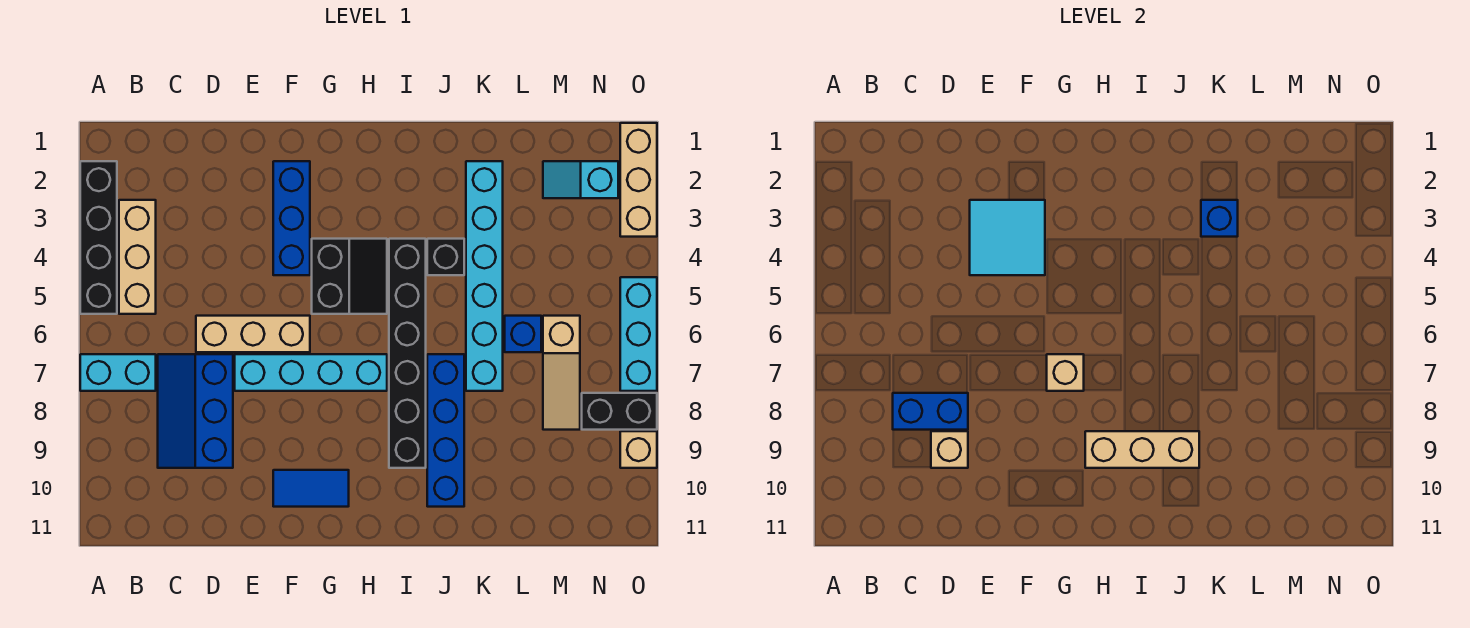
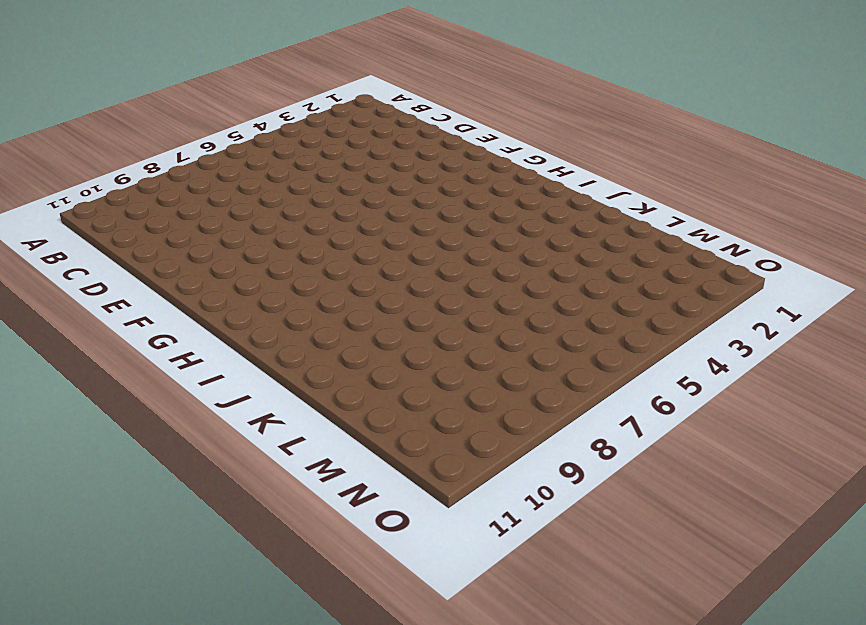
none -> black 1x4 brick [80,161,117,314]
none -> cyan 1x2 brick [80,354,156,391]
none -> tan 1x3 brick [119,200,156,314]

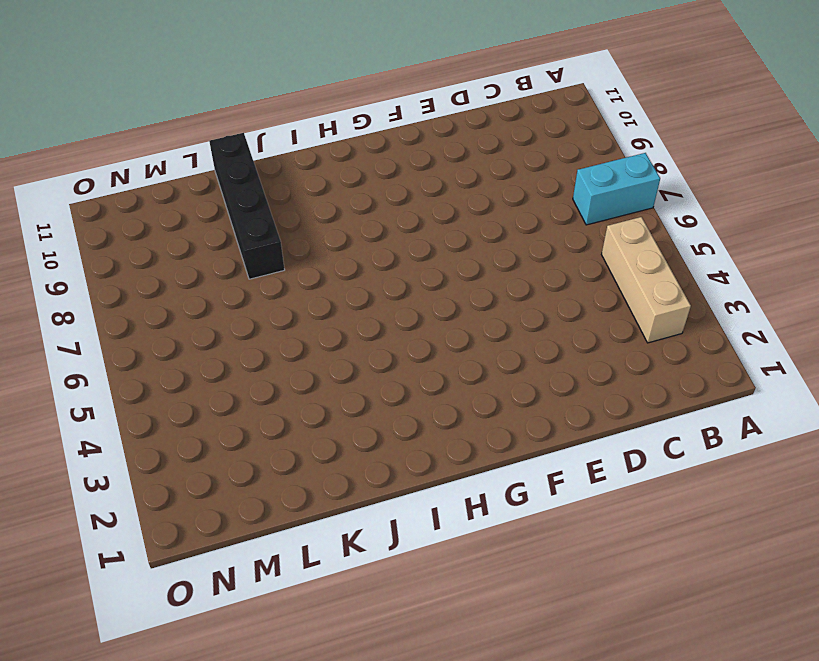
black 1x4 brick [209,133,285,279] -> black 1x4 brick moved to [80,161,117,314]
none -> blue 2x3 slope [158,354,233,468]
none -> tan 1x3 brick [196,316,310,352]
none -> cyan 1x4 brick [235,354,387,391]

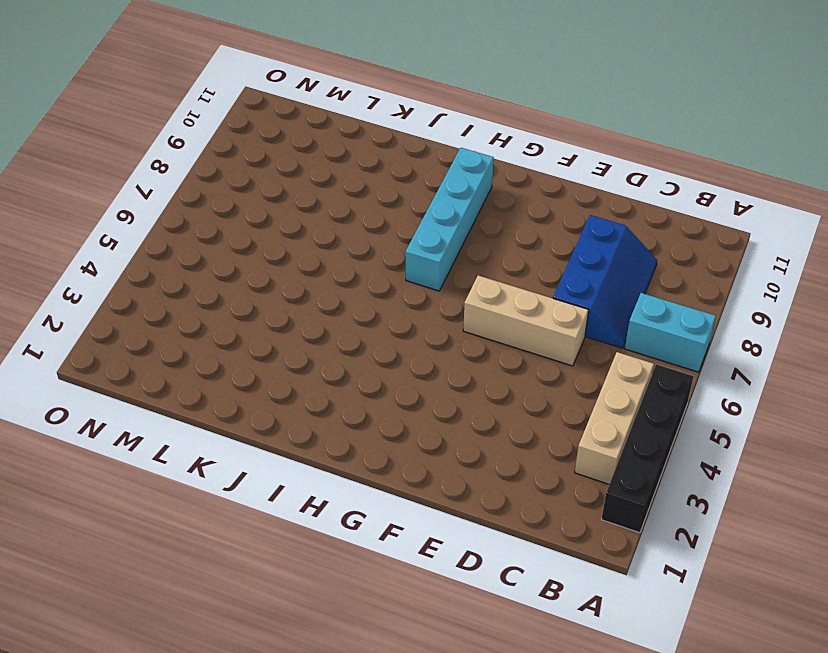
cyan 1x4 brick [405,148,494,291] -> cyan 1x4 brick turned to [235,354,387,391]
none -> blue 1x3 brick [273,161,310,275]
none -> blue 1x2 tile [273,470,349,507]
none -> black 2x2 slope [312,239,387,314]

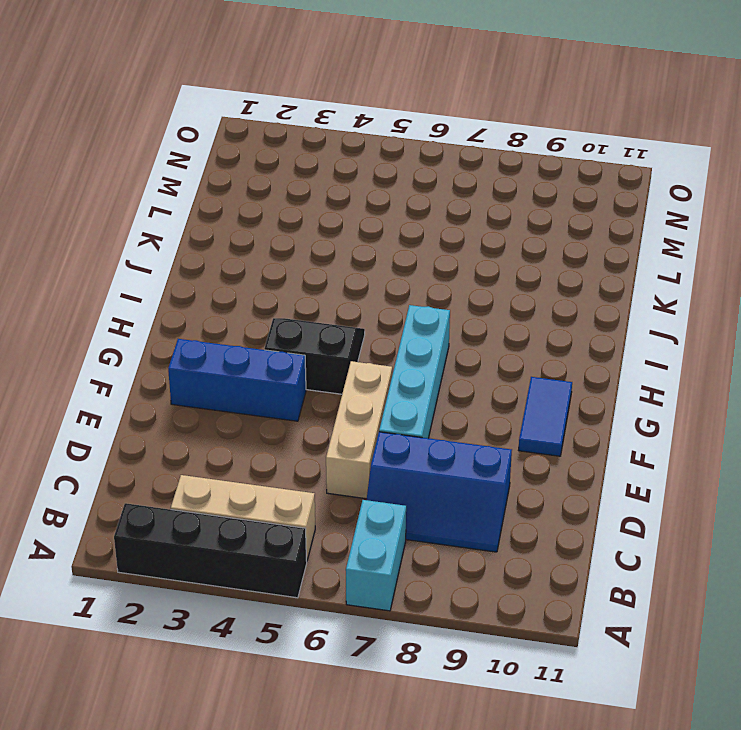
none -> black 1x6 brick [389,239,426,468]
none -> black 1x1 brick [427,239,464,275]
none -> blue 1x4 brick [427,354,464,507]

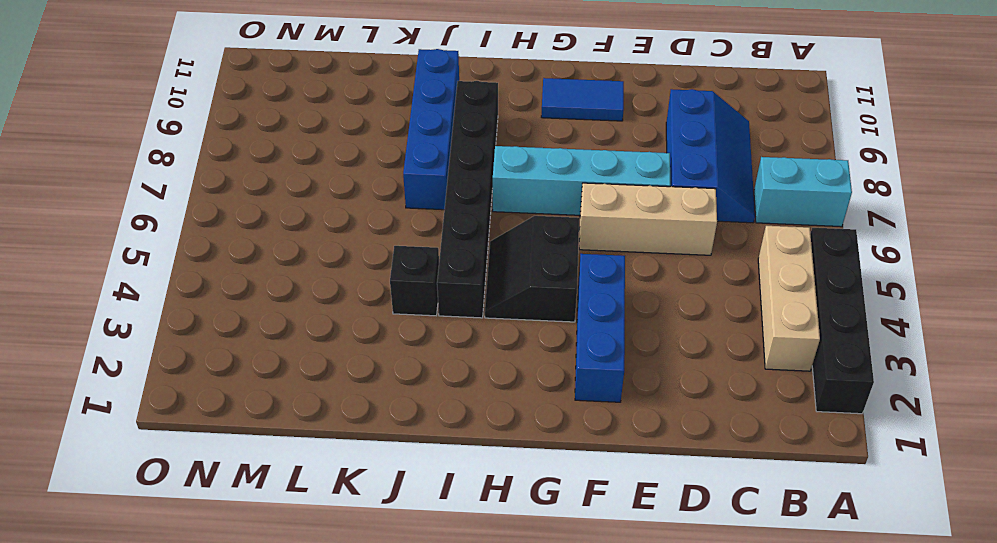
none -> cyan 1x6 brick [466,161,503,391]
none -> blue 1x1 brick [505,316,541,352]
none -> cyan 1x2 slope [543,161,618,198]

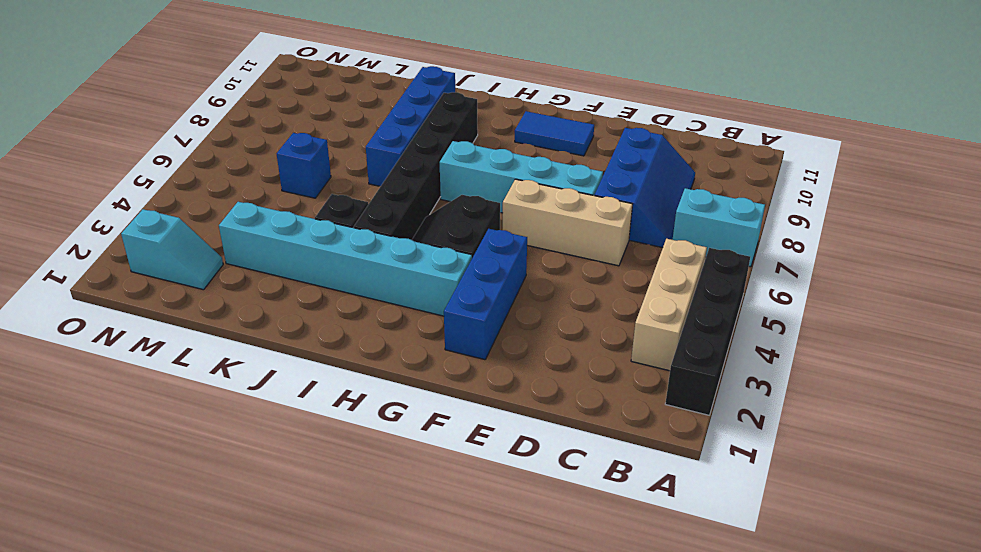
cyan 1x6 brick [219,202,472,316] -> cyan 1x6 brick turned to [466,161,503,391]
none -> tan 1x3 slope [543,316,580,430]
none -> black 1x2 brick [582,393,657,430]
none -> tan 1x3 brick [620,123,657,237]

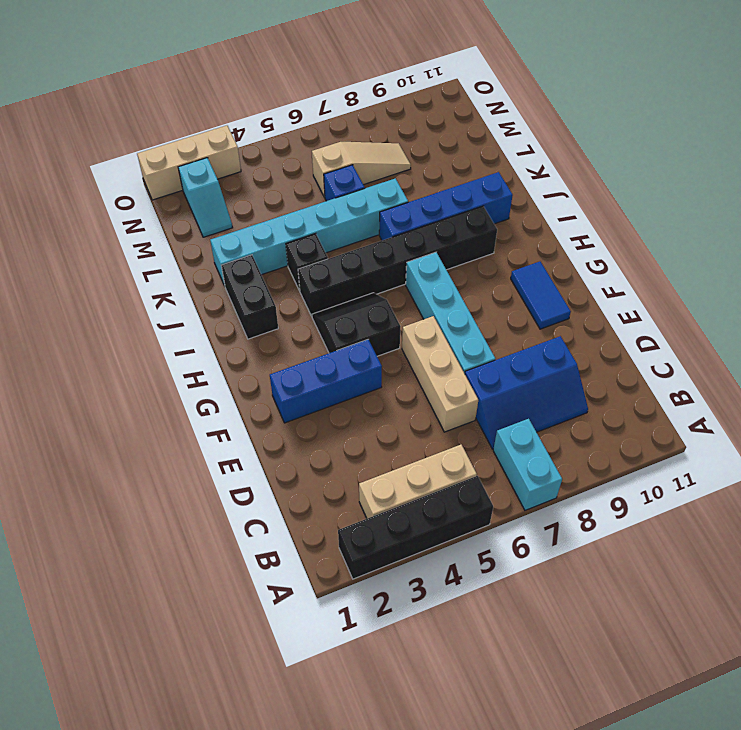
black 1x2 brick [221,255,278,339] -> black 1x2 brick moved to [582,393,657,430]
none -> cyan 1x3 brick [620,277,657,391]
none -> tan 1x1 brick [620,431,657,468]
none -> blue 1x2 brick [893,393,968,430]

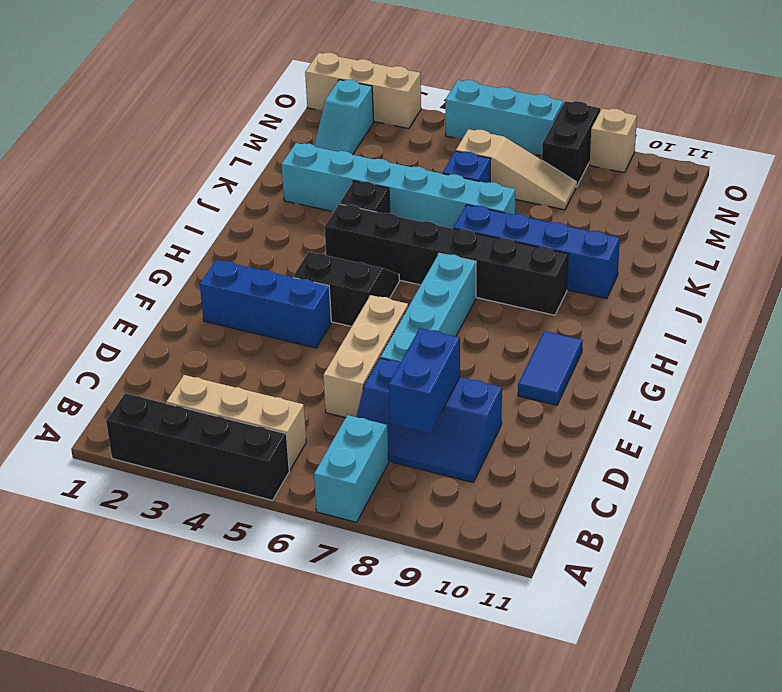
none -> tan 1x1 brick [931,431,968,468]
none -> cyan 2x2 tile [970,200,1045,275]
none -> tan 1x1 brick [1047,354,1084,391]

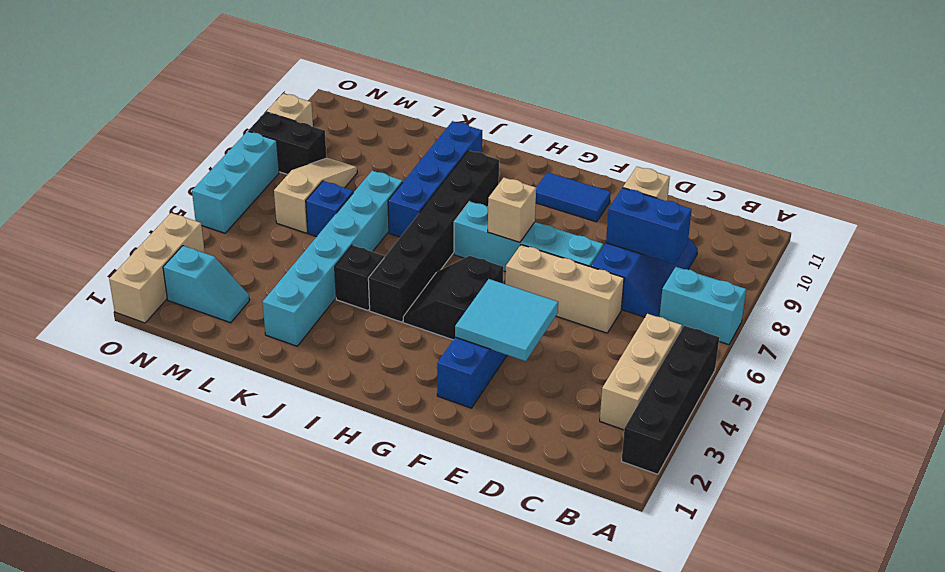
none -> tan 1x3 brick [1085,431,1199,468]
none -> blue 1x1 brick [1201,200,1238,237]

